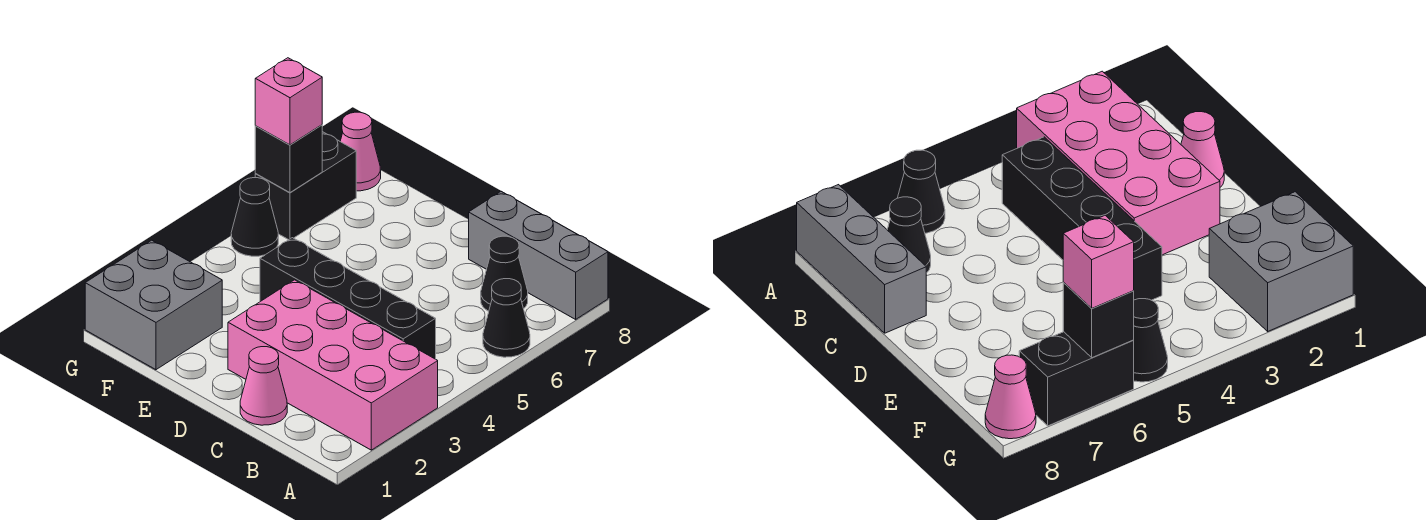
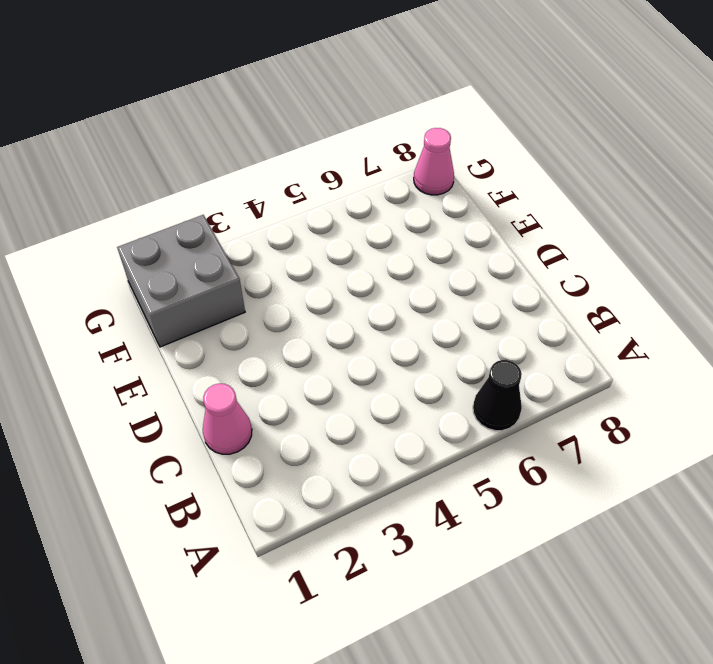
none -> pink 2x4 brick [228,280,438,450]
none -> grey 1x3 brick [469,192,608,319]
none -> black 1x4 brick [260,238,436,359]

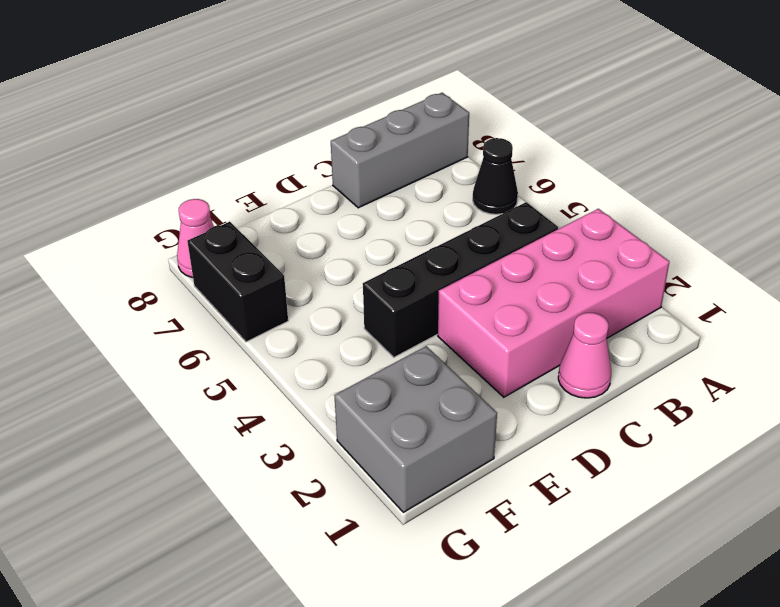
none -> black 1x1 cone [481,236,528,311]
none -> black 1x1 cone [231,178,278,256]
none -> black 1x1 brick [255,125,322,193]

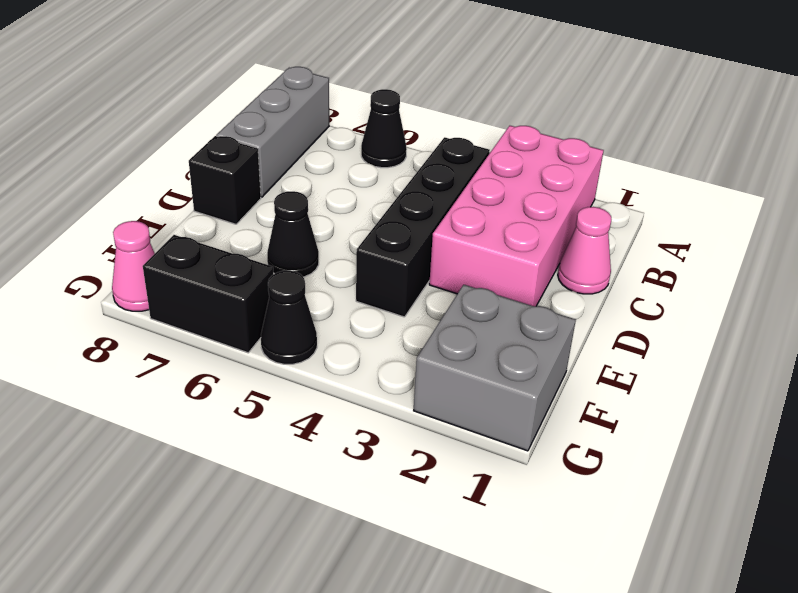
black 1x1 brick [189,136,261,224] -> black 1x1 brick moved to [255,125,322,193]
black 1x1 cone [267,191,319,277] -> black 1x1 cone moved to [481,236,528,311]
none -> pink 1x1 brick [255,58,322,145]

